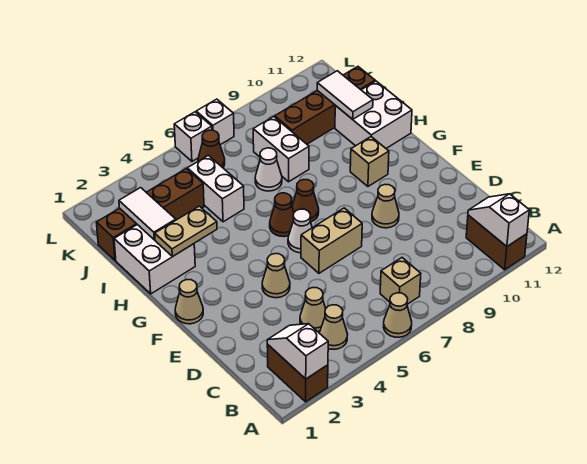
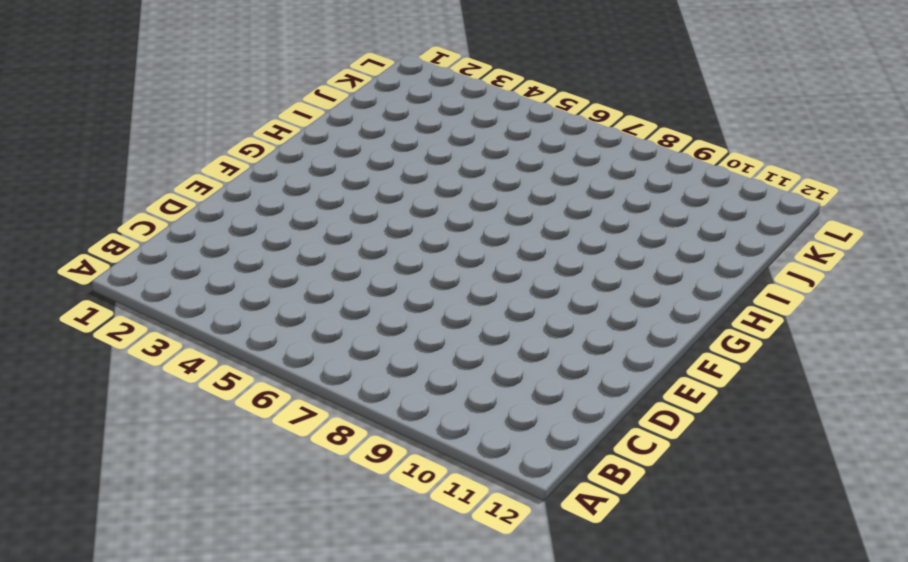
none -> brown 1x2 brick [267,344,328,402]
none -> tan 1x1 cone [384,293,412,337]
none -> brown 1x2 brick [466,215,527,270]

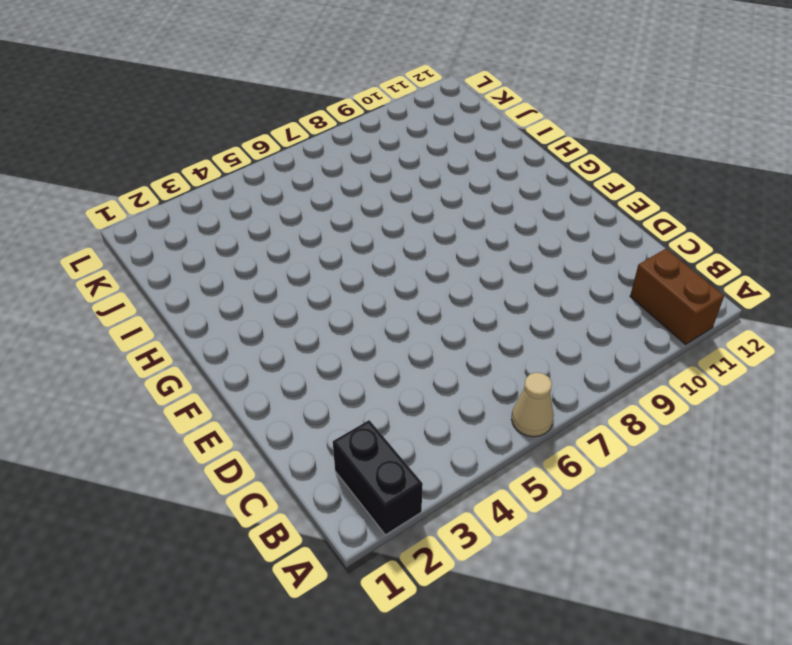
black 1x2 brick [333,420,423,535] -> brown 1x2 brick [267,344,328,402]
none -> tan 1x1 cone [320,305,348,349]
none -> tan 1x1 brick [380,258,421,304]
none -> tan 1x1 cone [300,288,326,332]

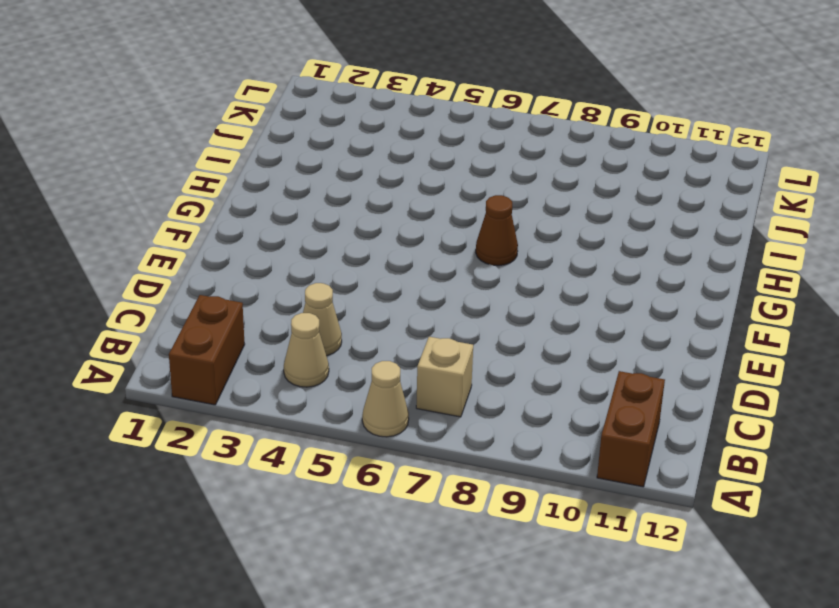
none -> tan 1x1 cone [262,254,290,298]
none -> tan 1x2 brick [301,208,362,273]
none -> tan 1x1 cone [372,184,399,228]

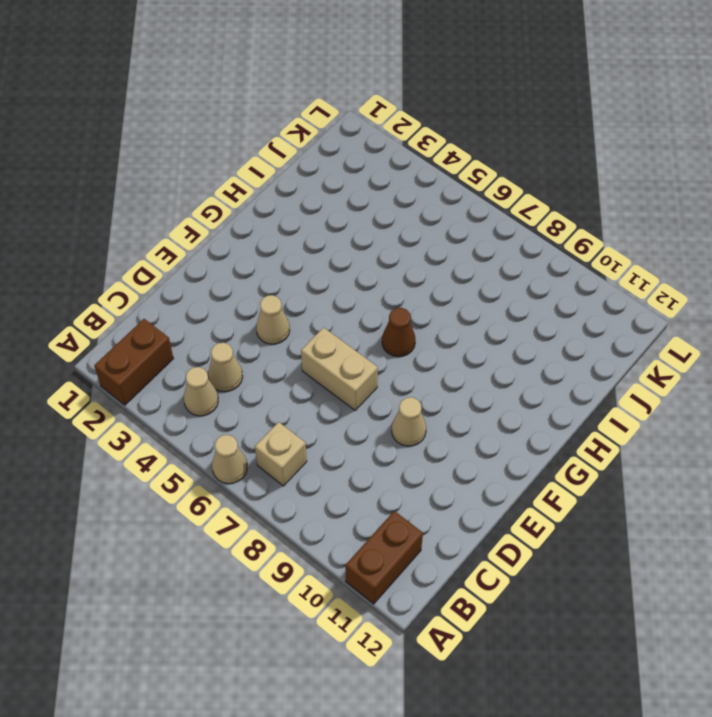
none -> tan 1x1 cone [175,280,203,324]
none -> white 1x1 cone [288,209,312,253]
none -> brown 1x1 cone [270,193,294,237]

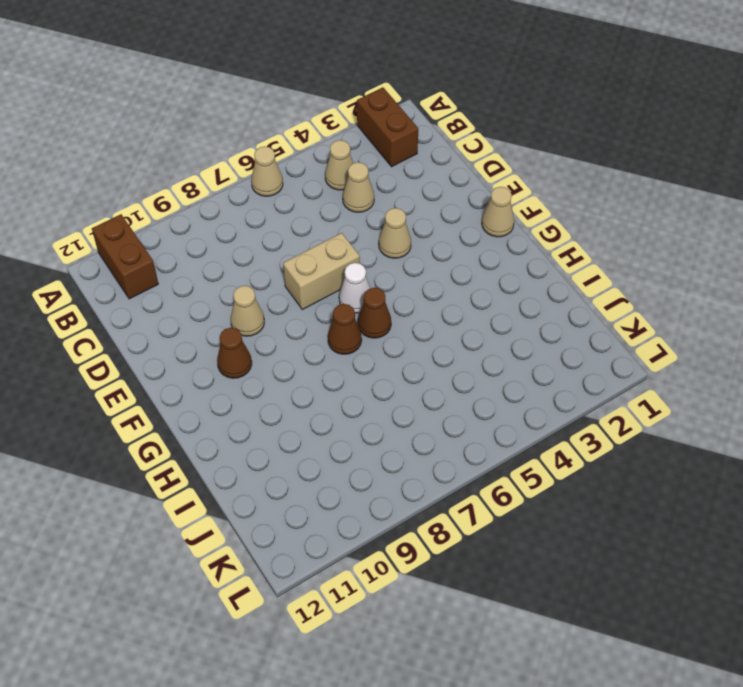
brown 1x1 cone [217,328,252,378] -> brown 1x1 cone moved to [198,130,225,168]
none -> tan 1x1 brick [380,258,421,304]
none -> tan 1x1 brick [350,137,389,186]
none -> white 2x2 brick [114,225,195,294]

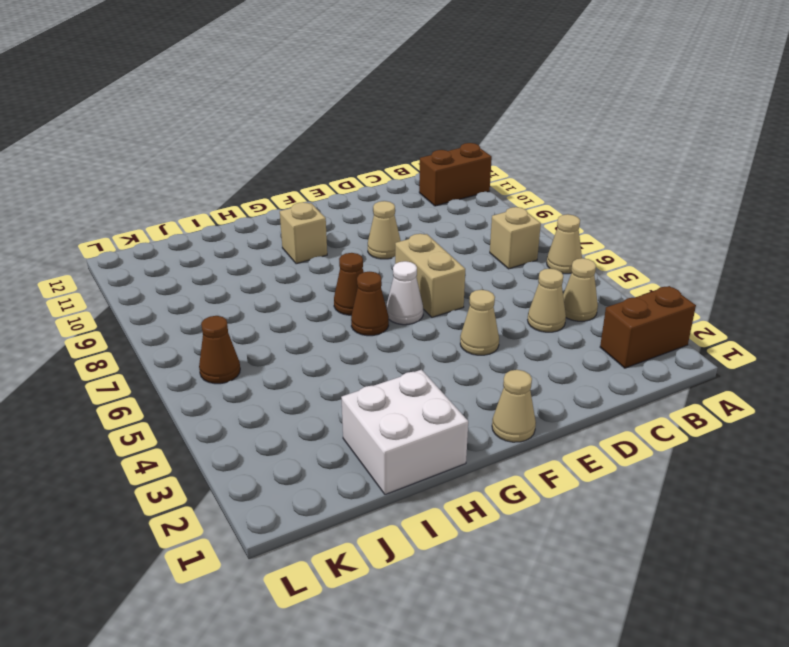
none -> white 2x2 brick [335,81,412,148]
none -> white 1x2 brick [187,155,244,222]
none -> white 1x1 cone [255,148,282,191]

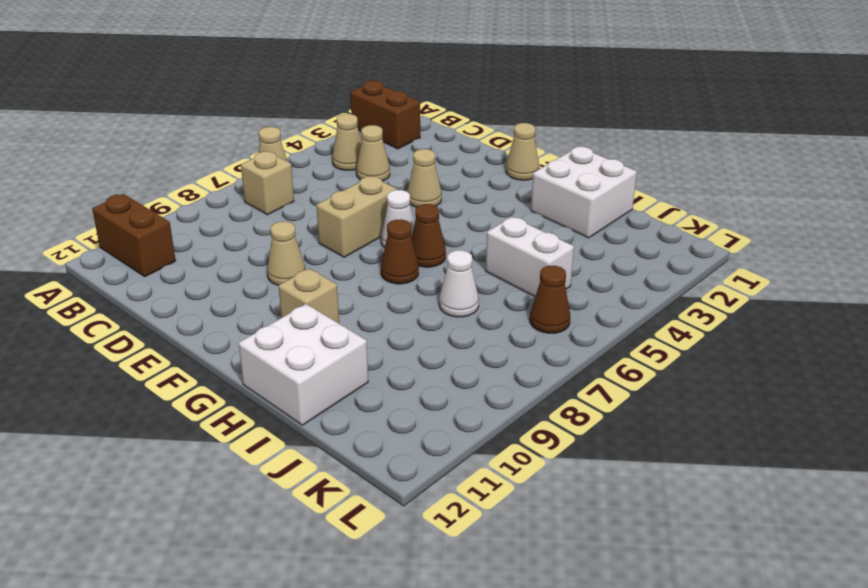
none -> white 1x2 brick [253,117,309,182]
none -> brown 1x4 brick [96,169,204,260]
none -> brown 1x4 brick [275,67,375,144]

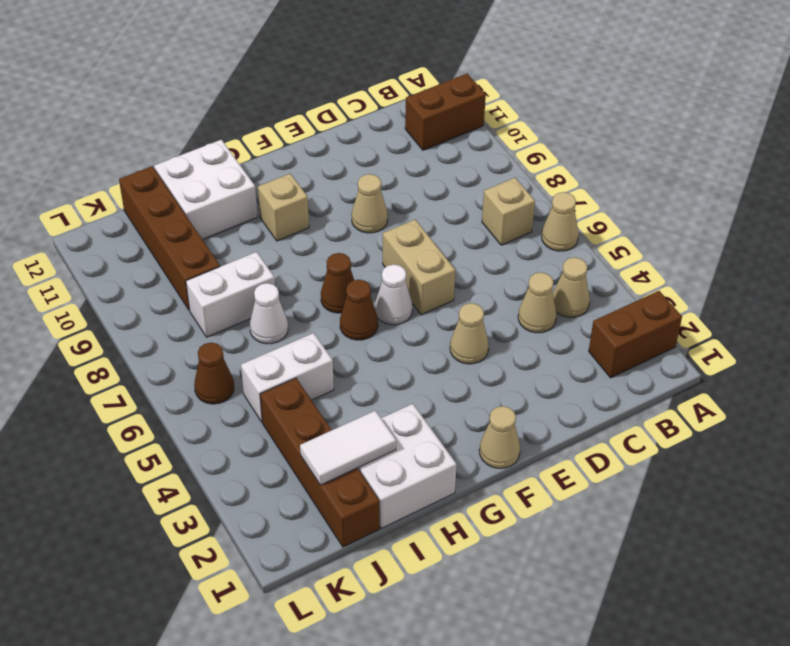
none -> white 1x1 brick [174,112,212,161]
none -> white 1x1 brick [196,99,234,145]
none -> white 1x2 slope [267,324,328,379]

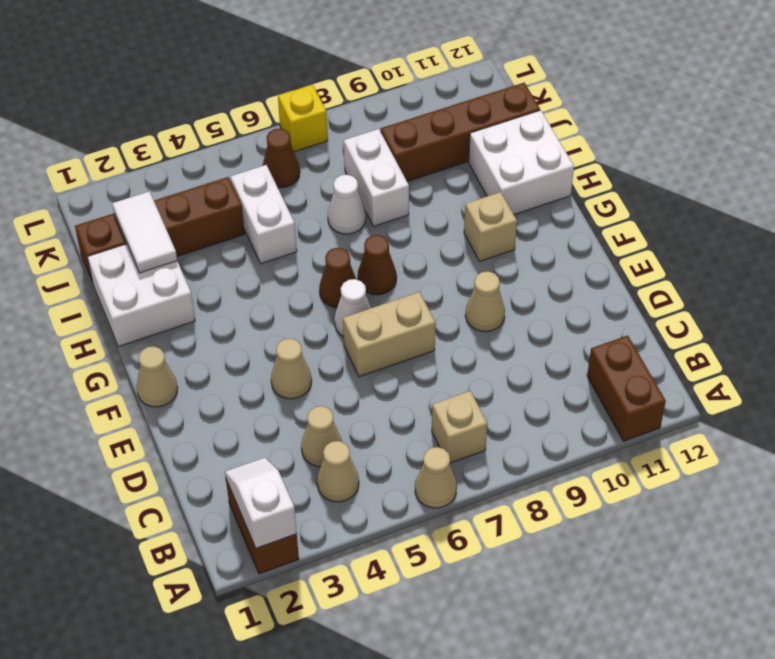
yellow 1x1 brick [278,85,328,152] -> white 1x1 brick [196,99,234,145]
none -> white 1x1 brick [174,112,212,161]
none -> white 1x2 slope [468,194,529,246]
none -> tan 1x2 plate [155,206,217,256]

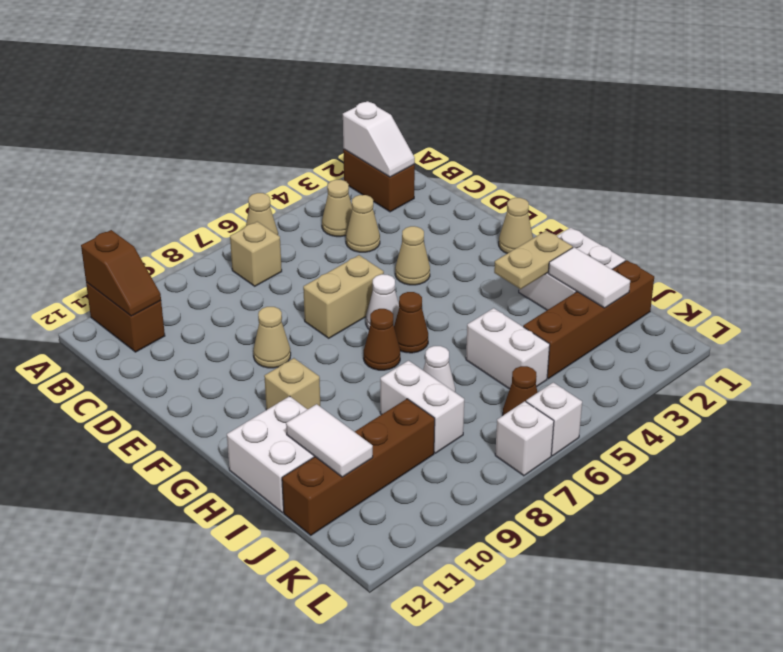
brown 1x2 slope [81,230,161,316] -> white 1x2 slope [468,194,529,246]

